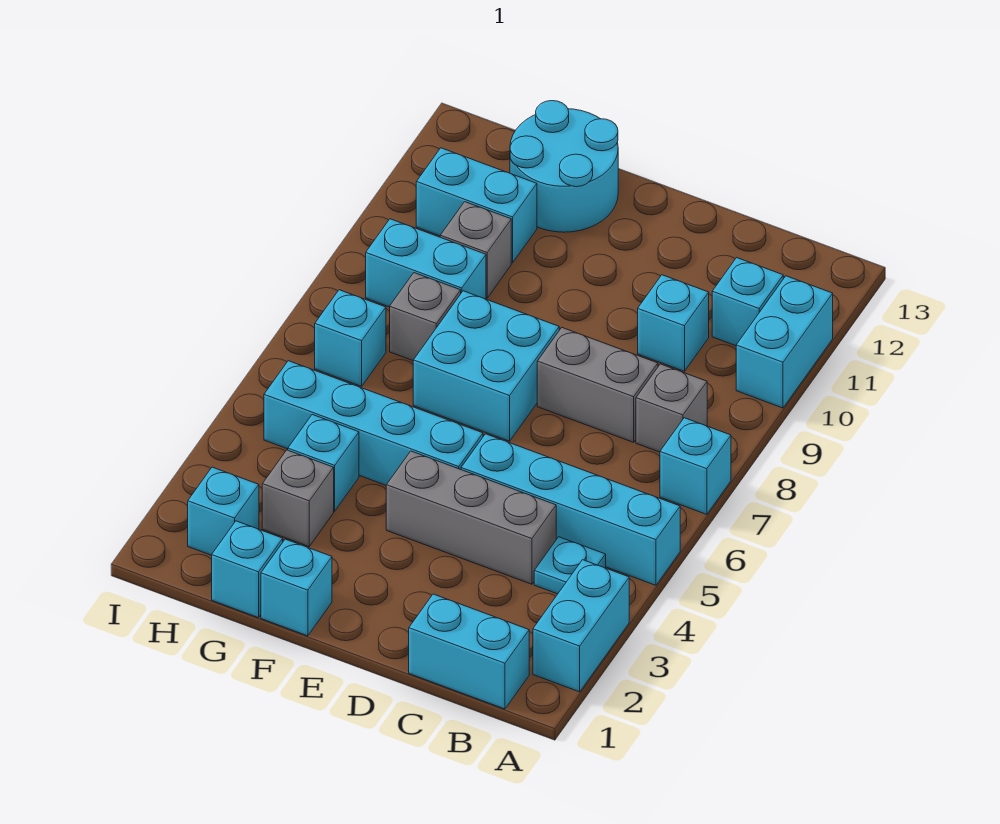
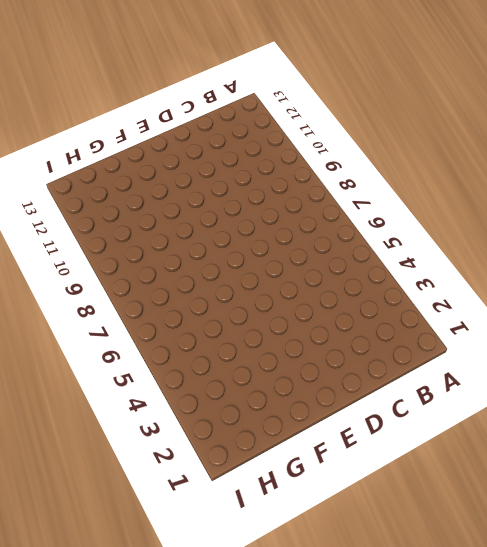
none -> cyan 1x2 brick [533,560,629,692]
none -> cyan 1x4 brick [461,434,680,585]
none -> cyan 1x1 brick [660,418,731,514]

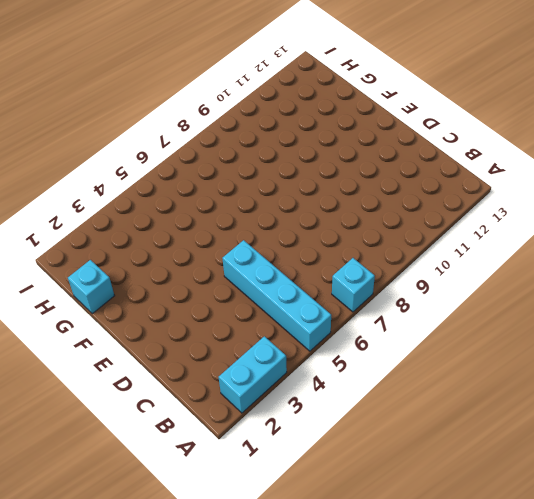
none -> cyan 1x2 brick [736,276,833,408]
none -> cyan 1x2 brick [409,594,529,709]
none -> cyan 1x1 plate [534,537,606,594]

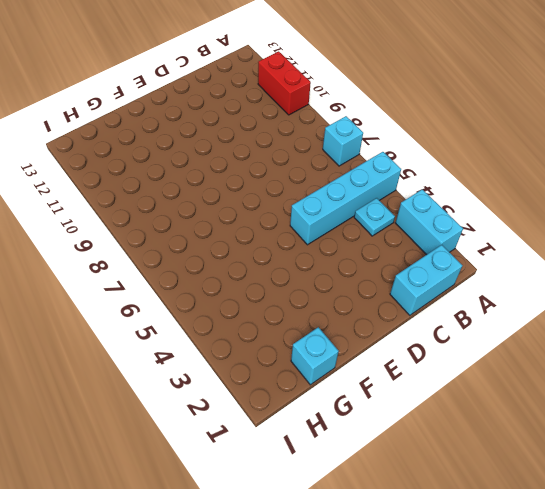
red 1x2 brick [258,51,311,115] -> cyan 1x2 brick [736,276,833,408]
none -> grey 1x1 brick [636,364,707,452]
none -> cyan 1x1 brick [712,258,783,346]
none -> grey 1x3 brick [386,451,556,584]

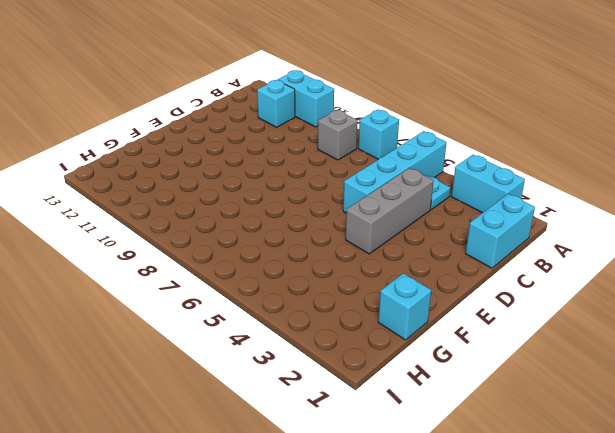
none -> grey 1x2 brick [537,328,658,442]
none -> cyan 1x1 brick [638,275,709,371]
none -> cyan 1x4 brick [264,361,483,485]

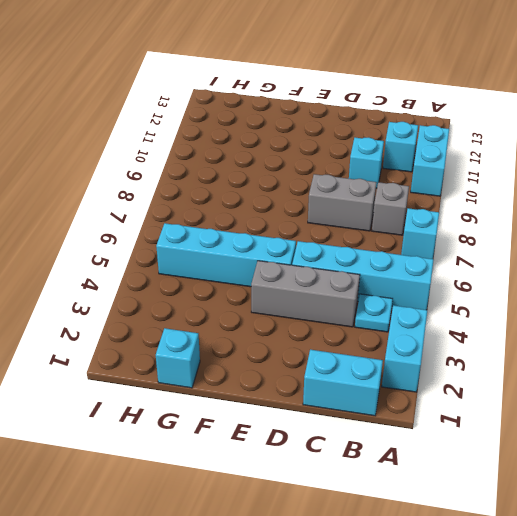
none -> cyan 2x2 brick [413,291,559,441]
none -> cyan 1x1 brick [261,539,332,636]
none -> cyan 2x2 round brick [510,101,618,232]

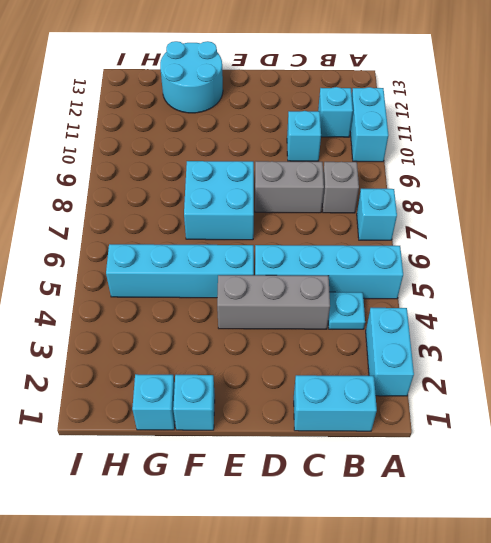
none -> grey 1x1 brick [262,450,334,546]
none -> cyan 1x1 brick [288,415,359,511]
none -> grey 1x1 brick [390,273,461,360]

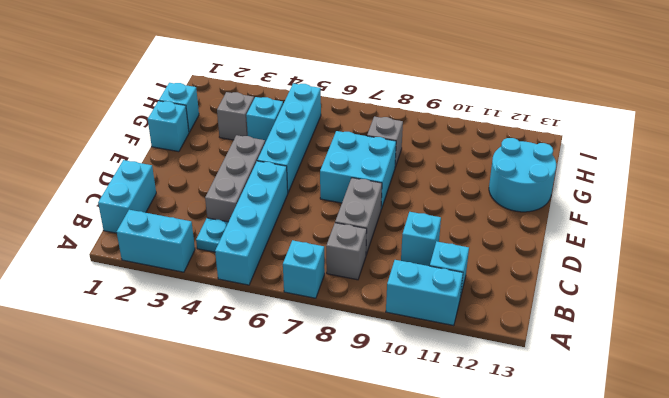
none -> cyan 1x2 brick [366,219,486,307]
none -> grey 1x1 brick [440,202,511,298]
none -> cyan 1x2 brick [416,148,537,263]

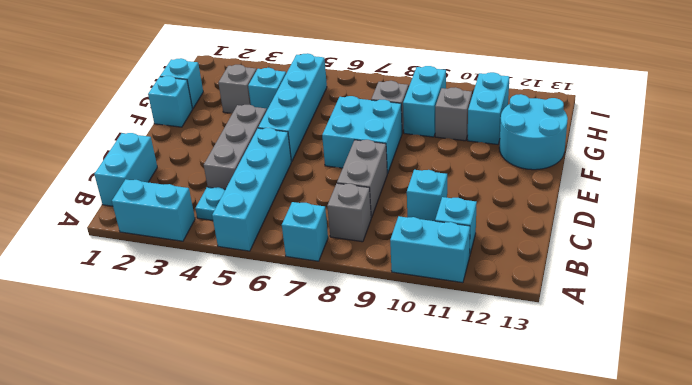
none -> cyan 1x1 brick [188,467,259,555]
none -> cyan 1x1 brick [315,290,386,386]

